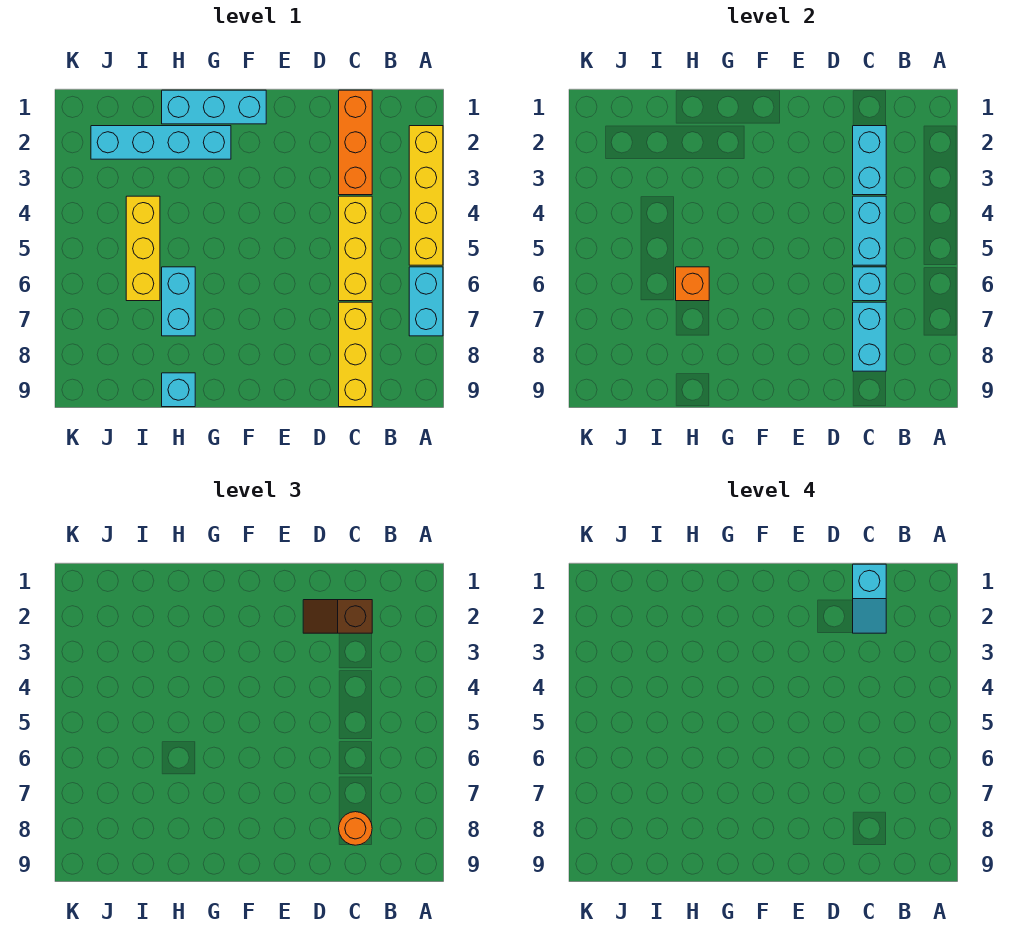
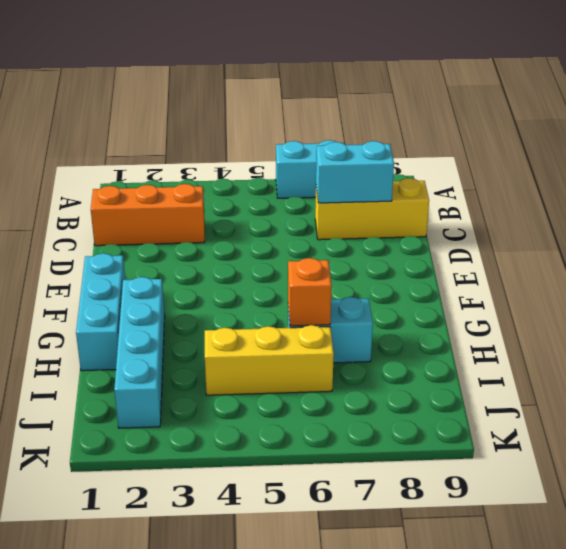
none -> yellow 1x4 brick [409,126,443,265]
none -> yellow 1x3 brick [339,196,372,301]
none -> cyan 1x1 brick [162,373,195,407]

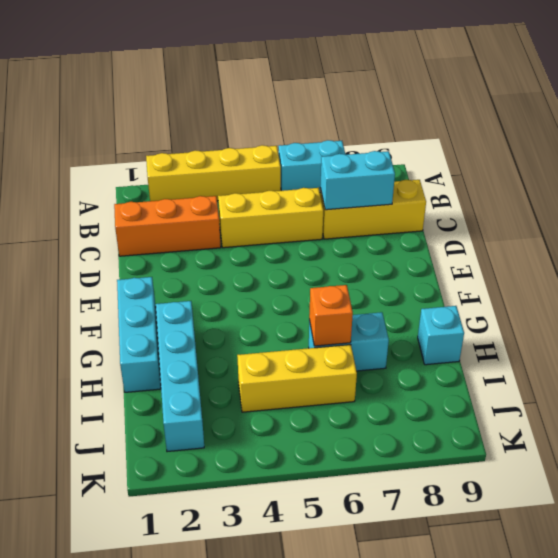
none -> cyan 1x2 brick [853,126,886,195]
none -> cyan 1x2 brick [853,196,886,265]
none -> cyan 1x1 brick [853,267,886,301]

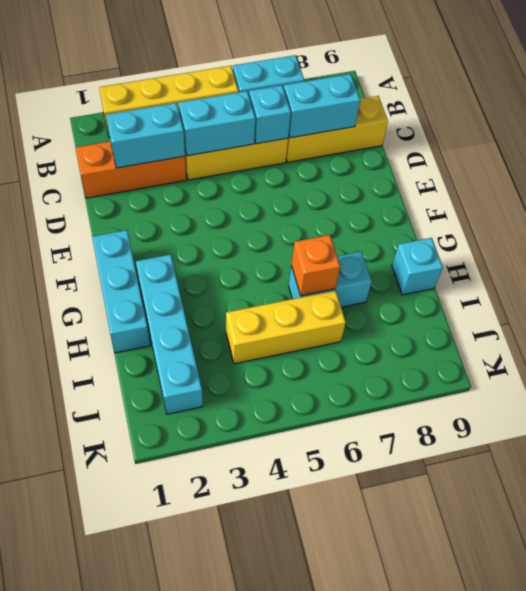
none -> brown 1x2 slope [303,600,372,633]
none -> orange 1x1 round brick [339,812,372,845]
none -> cyan 1x2 slope [853,564,886,633]

